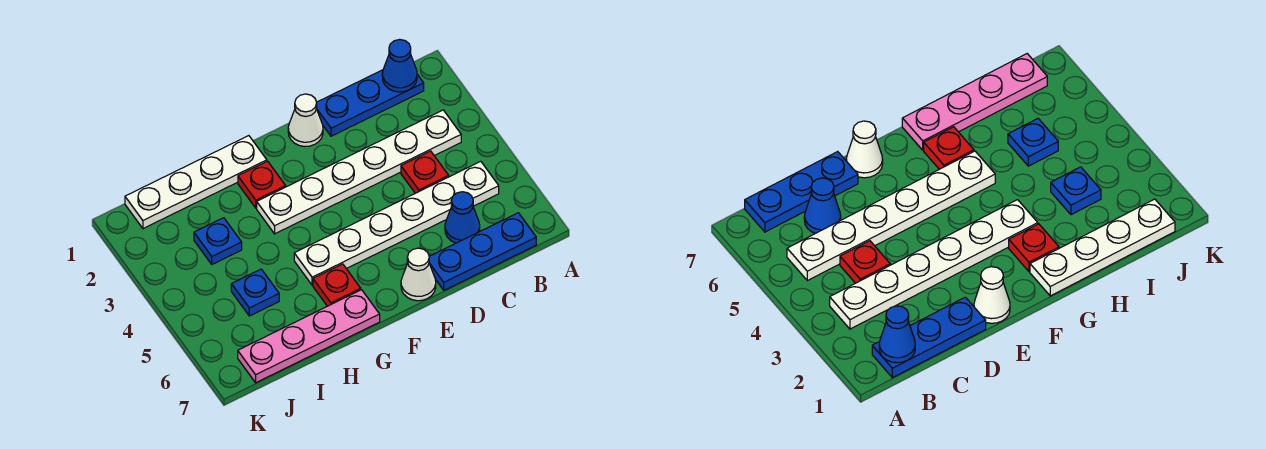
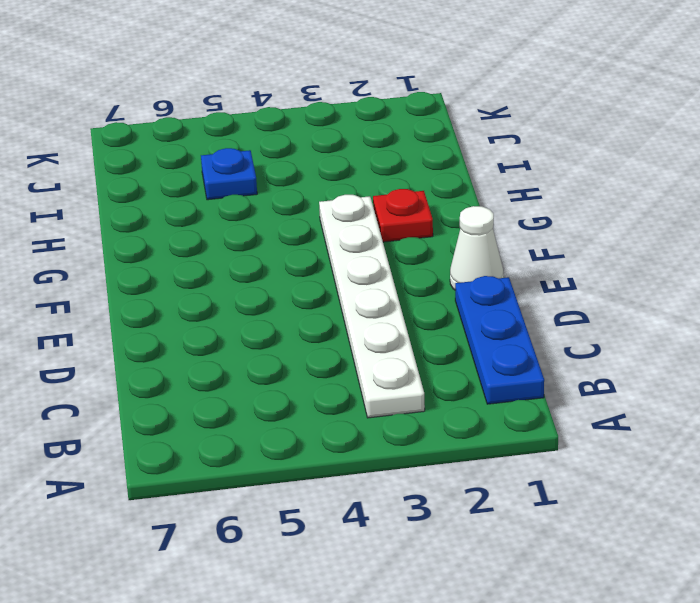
none -> white 1x6 plate [294,161,499,285]
none -> blue 1x3 plate [429,213,536,290]
none -> red 1x1 plate [401,151,449,193]

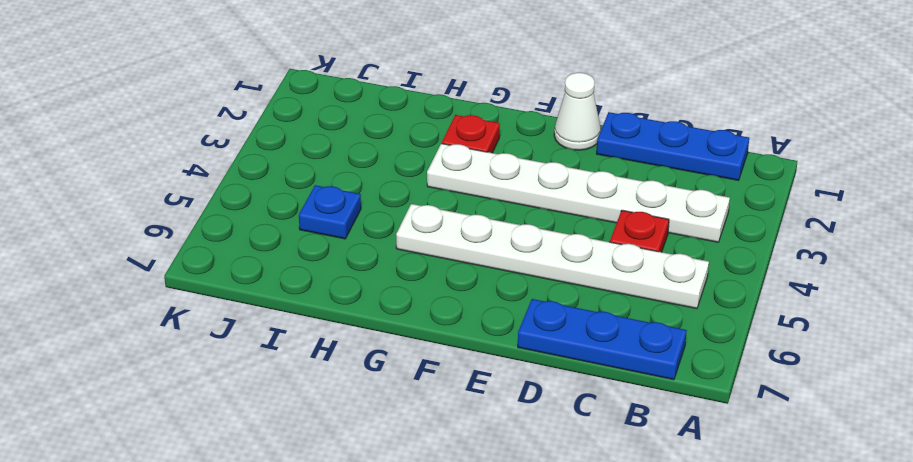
none -> blue 1x1 cone [445,192,480,243]
none -> white 1x1 cone [401,248,436,301]
none -> white 1x4 plate [125,136,267,229]

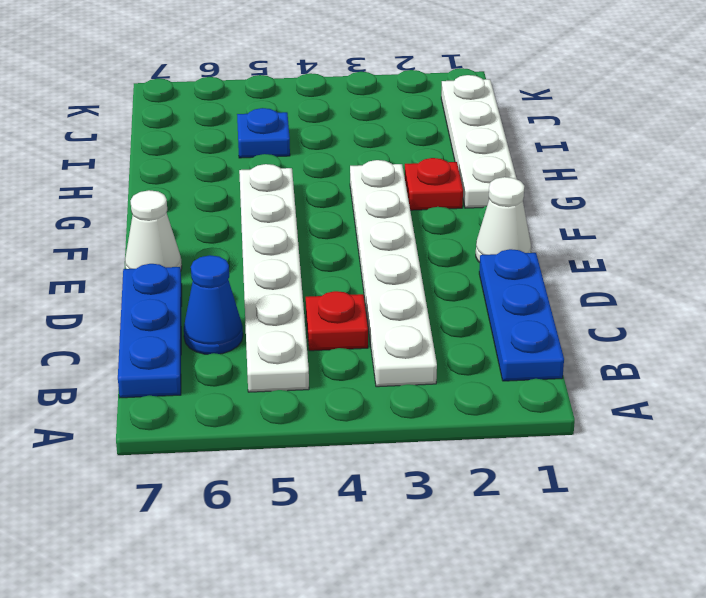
none -> red 1x1 plate [313,264,361,306]
none -> pink 1x4 plate [238,290,380,383]
none -> blue 1x1 plate [194,218,242,264]

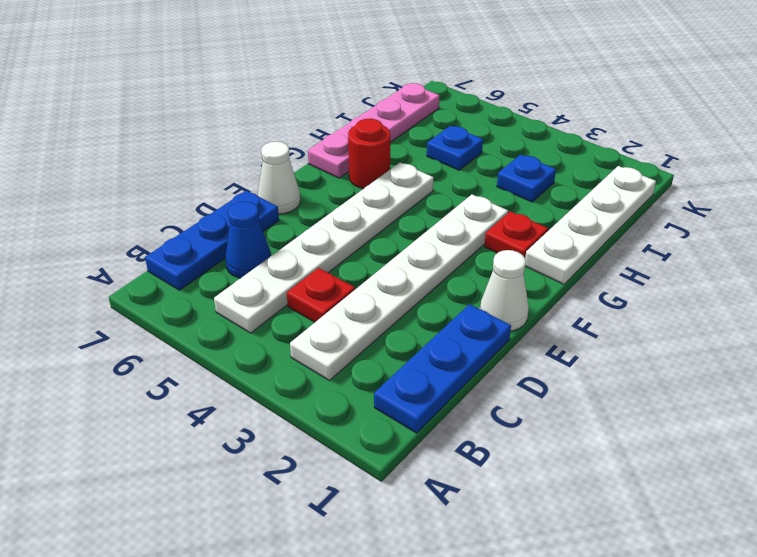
red 1x1 round brick [348,119,390,189] -> red 1x1 plate [313,264,361,306]
none -> blue 1x1 cone [382,39,417,92]

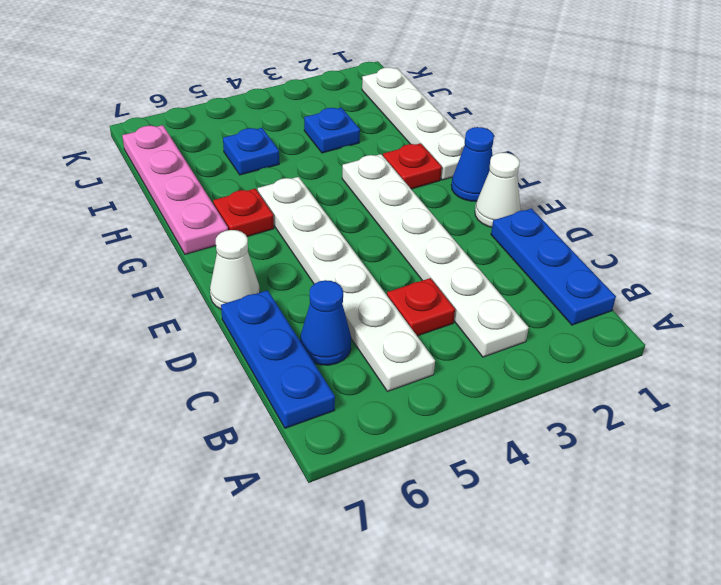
blue 1x1 cone [451,127,494,201] -> blue 1x1 cone moved to [382,39,417,92]

